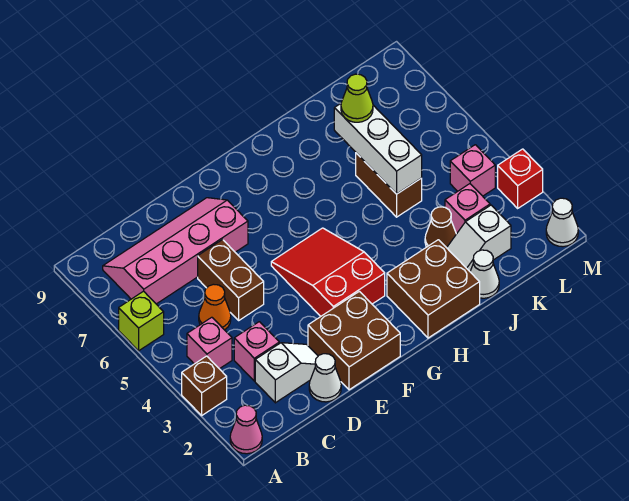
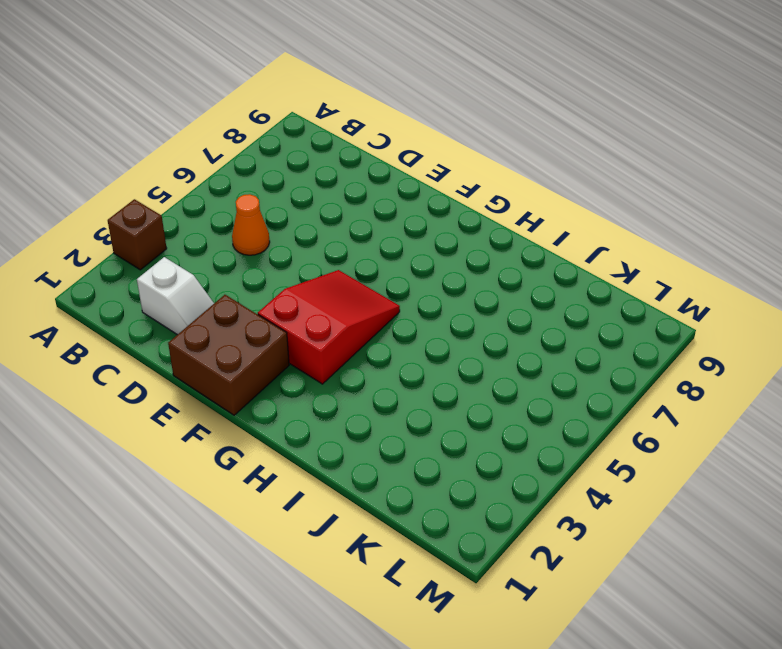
none -> pink 1x1 cone [230,405,262,454]
none -> lime 1x1 brick [119,291,164,351]
none -> pink 1x1 brick [187,317,232,369]

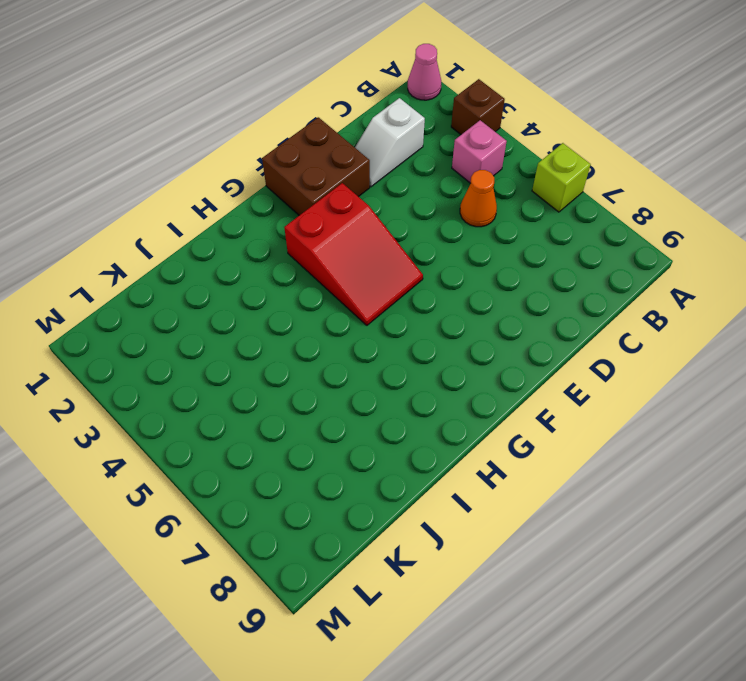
none -> pink 2x4 slope [103,198,248,304]
none -> pink 1x1 brick [234,322,279,381]
none -> white 1x1 cone [309,354,341,402]

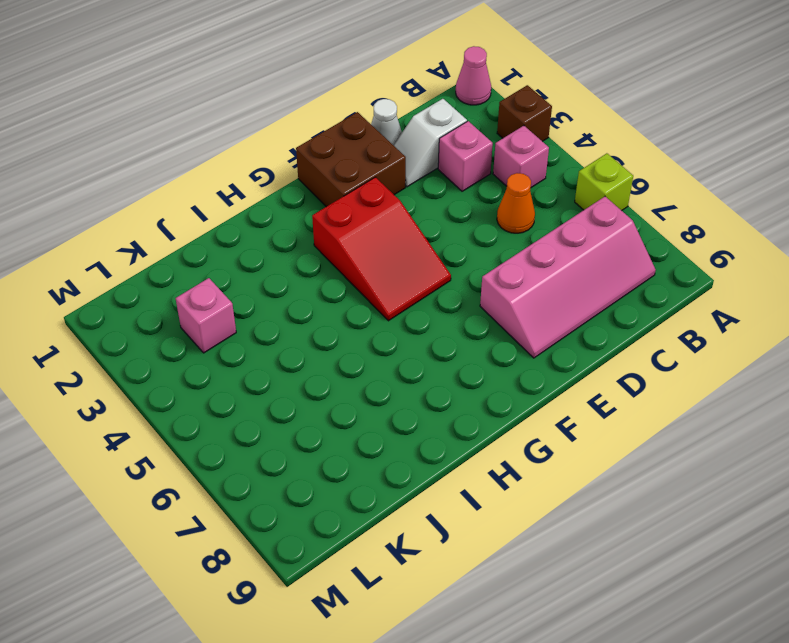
none -> brown 1x2 brick [198,240,264,320]
none -> brown 2x2 brick [387,240,480,338]
none -> white 1x1 cone [470,250,499,298]

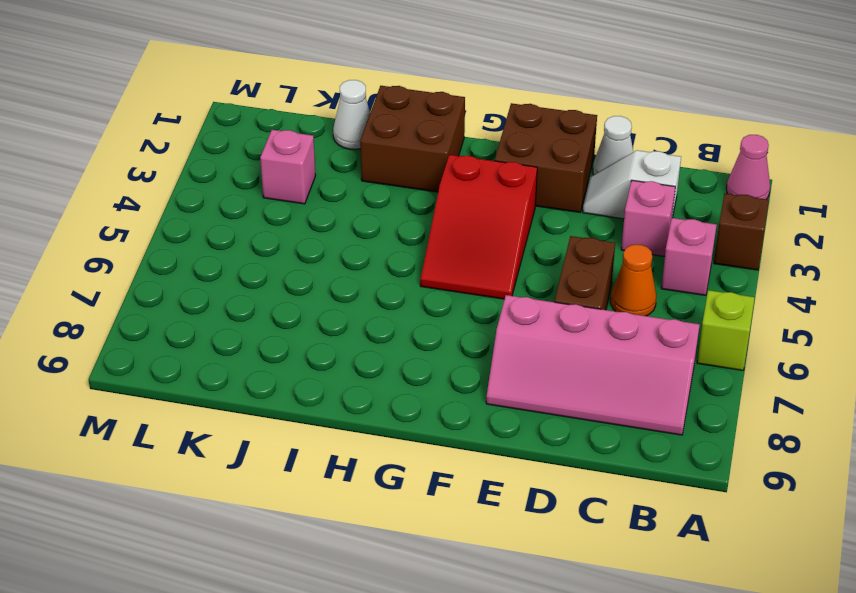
none -> white 1x2 slope [447,205,511,271]
none -> brown 1x1 cone [425,207,456,248]
none -> brown 1x2 brick [356,153,422,217]

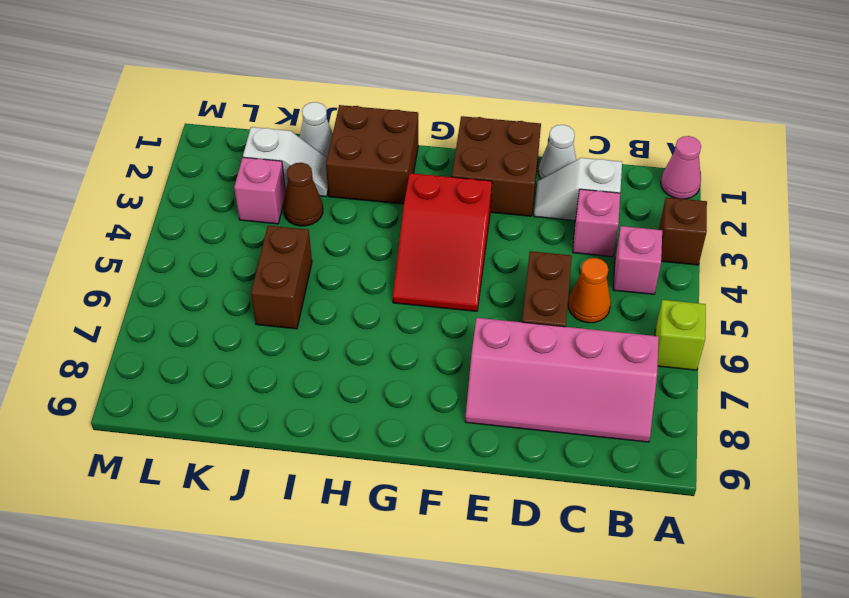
none -> pink 1x1 brick [450,145,495,196]
none -> white 1x1 cone [546,198,578,247]
none -> red 1x1 brick [498,149,543,208]

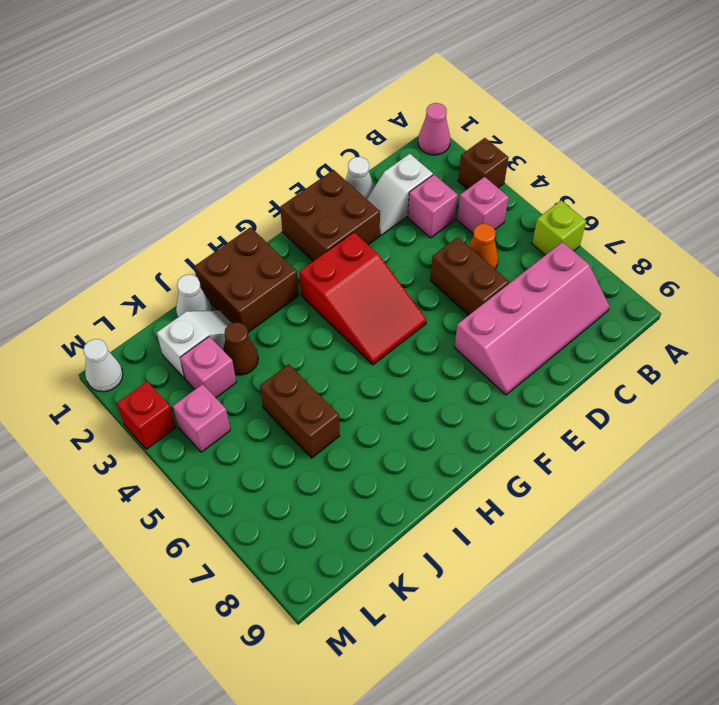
none -> white 1x3 brick [334,103,422,194]
none -> lime 1x1 cone [341,74,373,122]

